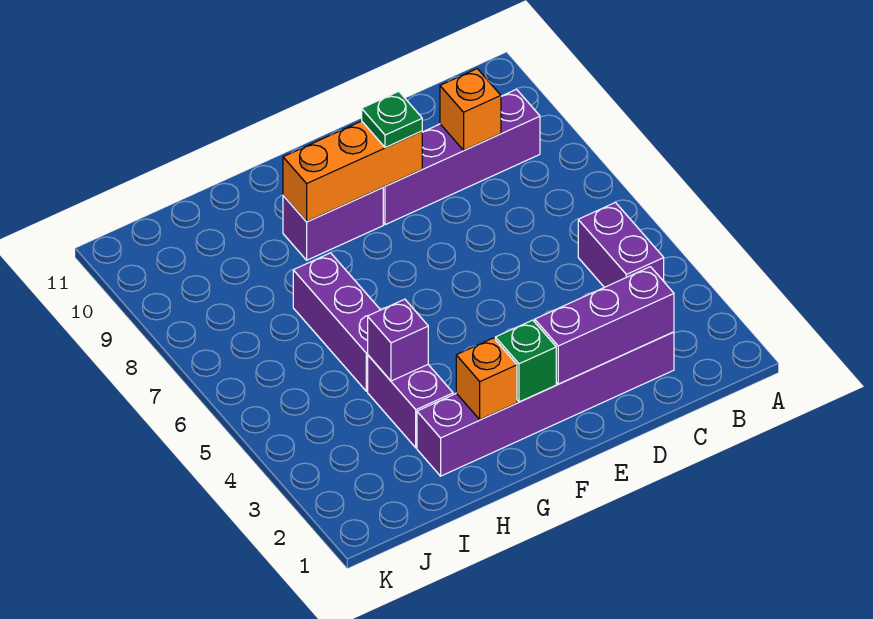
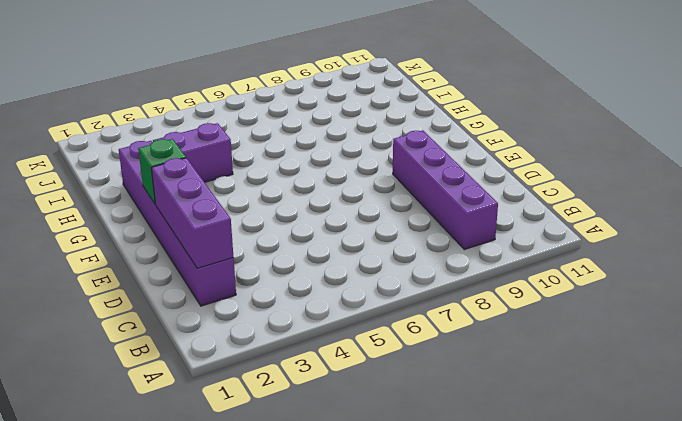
none -> purple 1x2 brick [578,203,664,287]
none -> purple 1x2 brick [283,188,383,260]
none -> purple 1x3 brick [293,253,380,391]

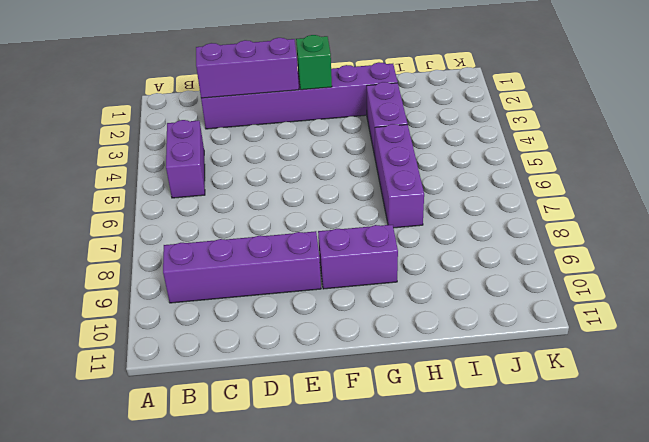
none -> orange 1x1 brick [440,69,501,150]
none -> orange 1x3 brick [283,121,422,222]
none -> orange 1x1 brick [456,338,517,420]

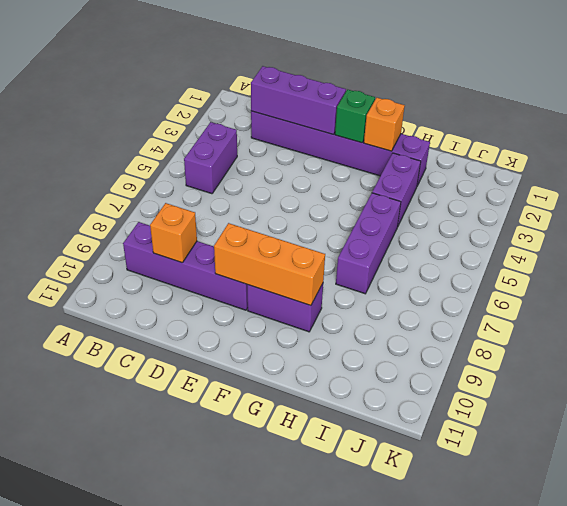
none -> purple 1x1 brick [368,299,428,381]
none -> green 1x1 plate [362,91,422,147]

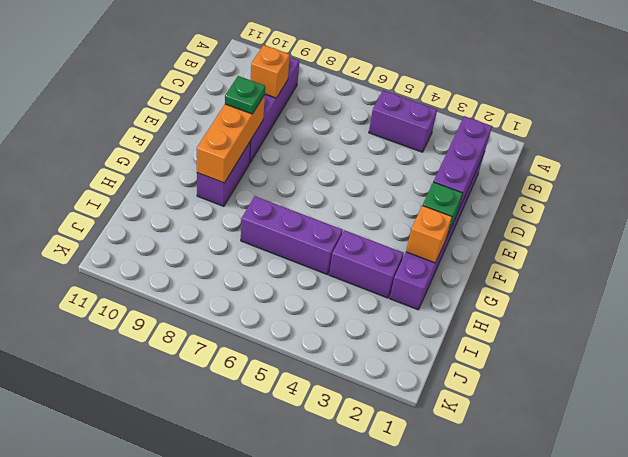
none -> purple 1x1 brick [368,299,428,381]

